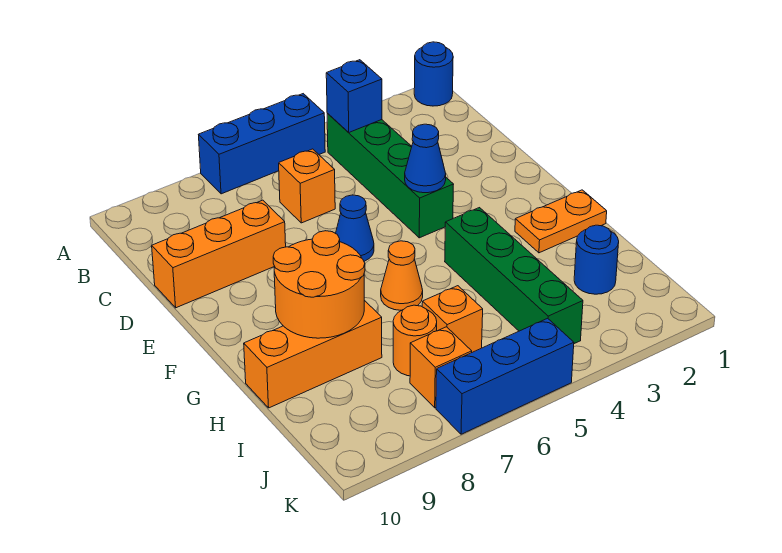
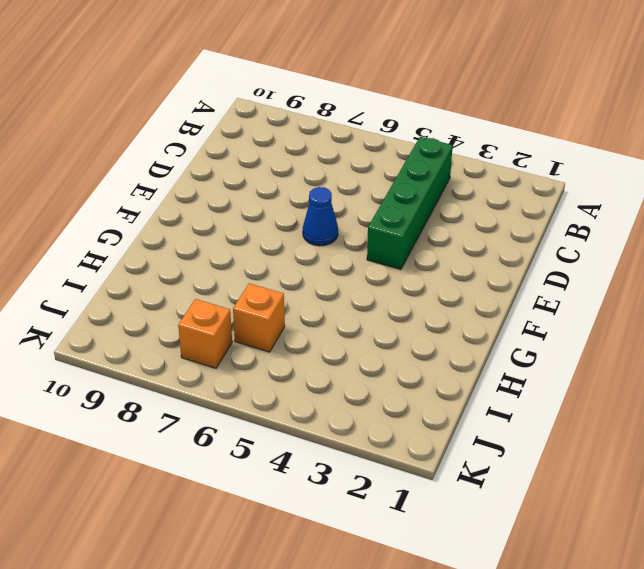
none -> blue 1x1 round brick [414,42,453,106]
none -> blue 1x3 brick [199,94,325,194]
none -> orange 1x1 brick [279,149,335,223]

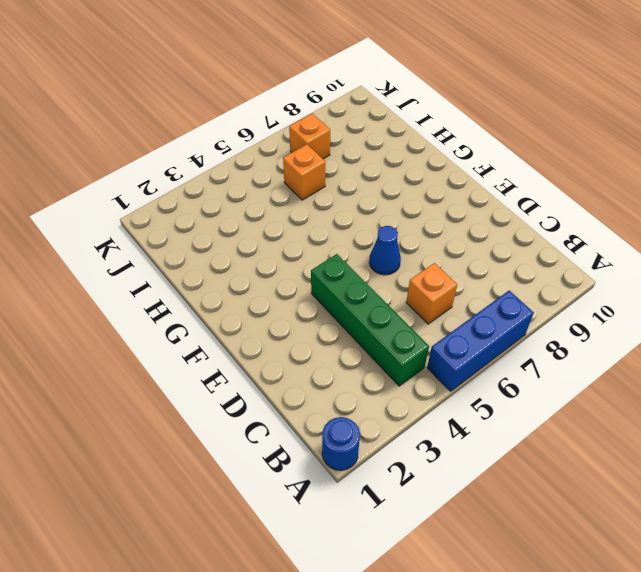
none -> orange 1x3 brick [152,200,286,308]
none -> orange 1x2 plate [515,190,607,253]
none -> green 1x4 brick [445,208,583,344]

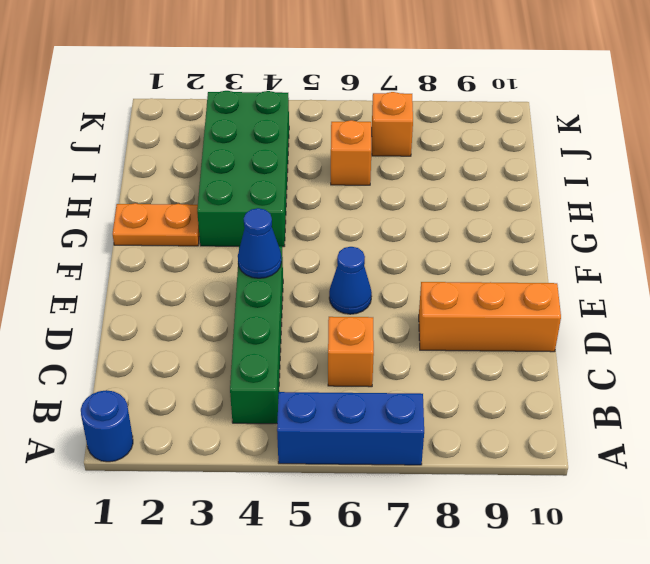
green 2x4 brick [197,91,289,247] -> green 1x4 brick [445,208,583,344]
none -> orange 1x1 cone [381,241,423,310]
none -> orange 1x3 brick [244,300,382,408]
none -> blue 1x1 round brick [574,225,619,294]

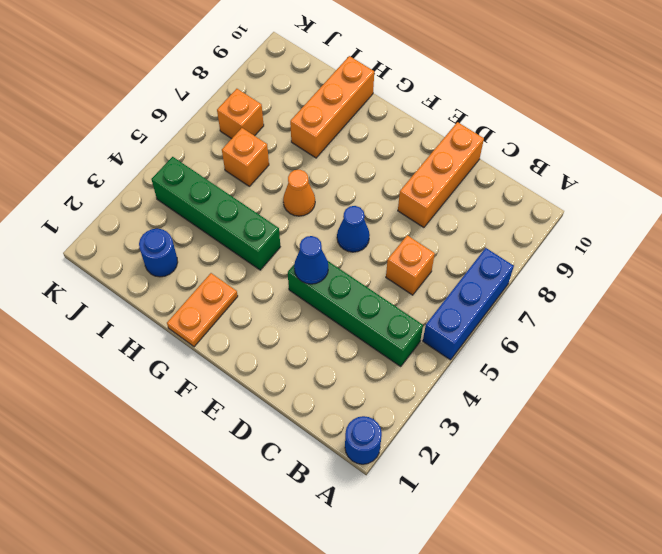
none -> orange 1x1 round brick [393,305,437,376]
none -> blue 1x3 brick [436,318,574,434]
none -> blue 1x1 brick [326,60,382,132]

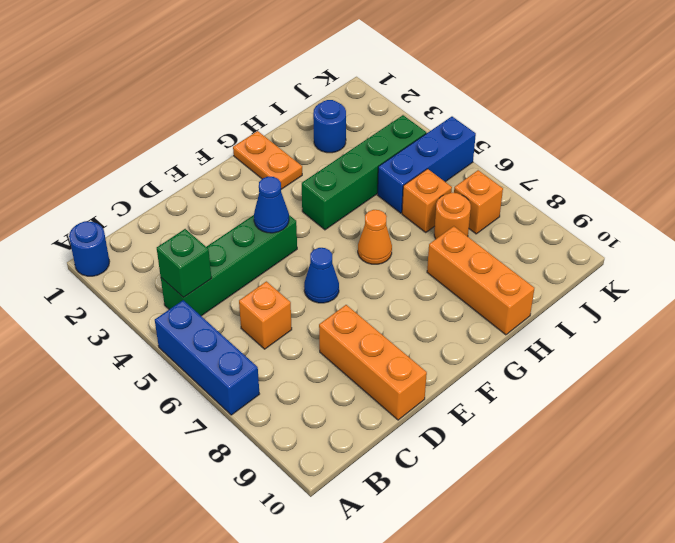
green 1x1 brick [157,229,211,298] -> blue 1x1 brick [326,60,382,132]
blue 1x3 brick [378,117,476,213] -> blue 1x3 brick turned to [436,318,574,434]
none -> orange 2x2 round brick [273,231,365,338]

